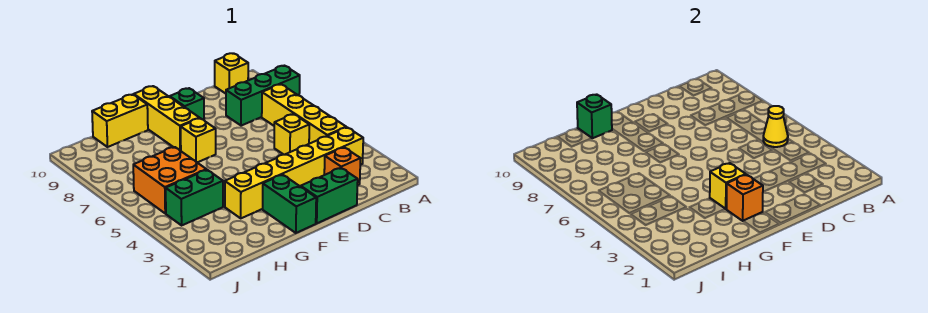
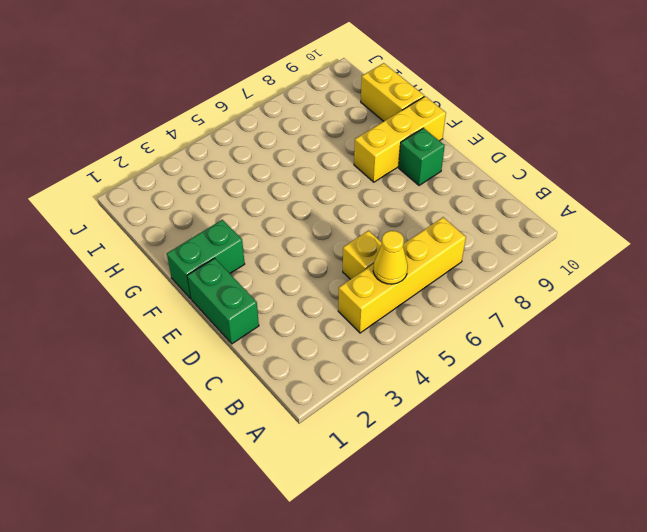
none -> green 1x3 brick [226,66,300,126]
none -> yellow 1x6 brick [225,127,363,218]
none -> yellow 1x1 brick [215,53,248,94]

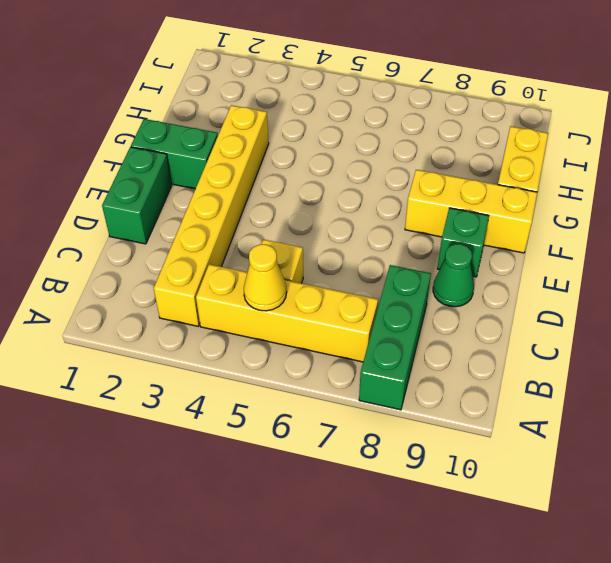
green 1x1 cone [433,244,474,307] -> none
none -> yellow 1x1 brick [215,53,248,94]
none -> orange 1x1 brick [324,147,361,185]
none -> yellow 1x1 brick [181,118,216,163]

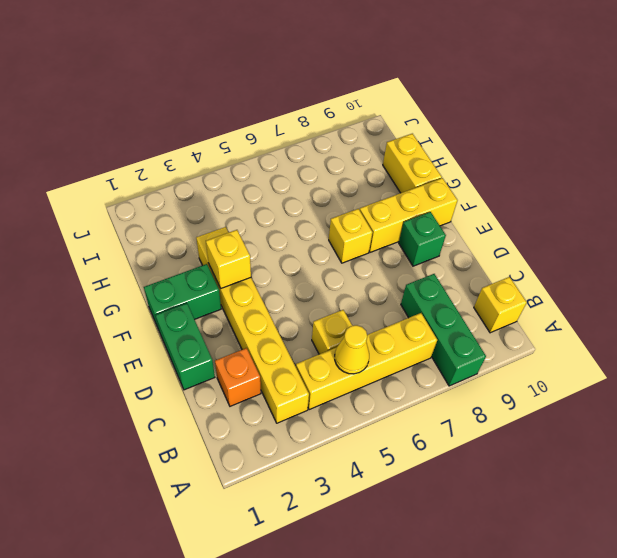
none -> green 1x2 brick [166,170,223,225]
none -> orange 2x2 brick [133,147,206,213]
none -> orange 1x1 brick [727,175,763,221]

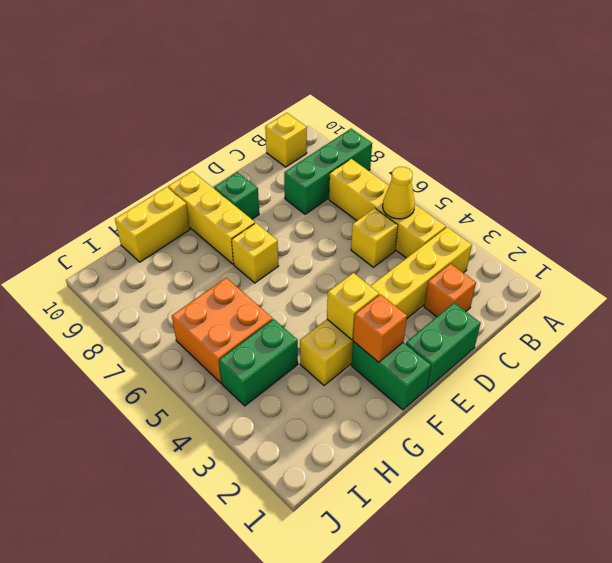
none -> green 1x1 brick [577,94,612,138]

